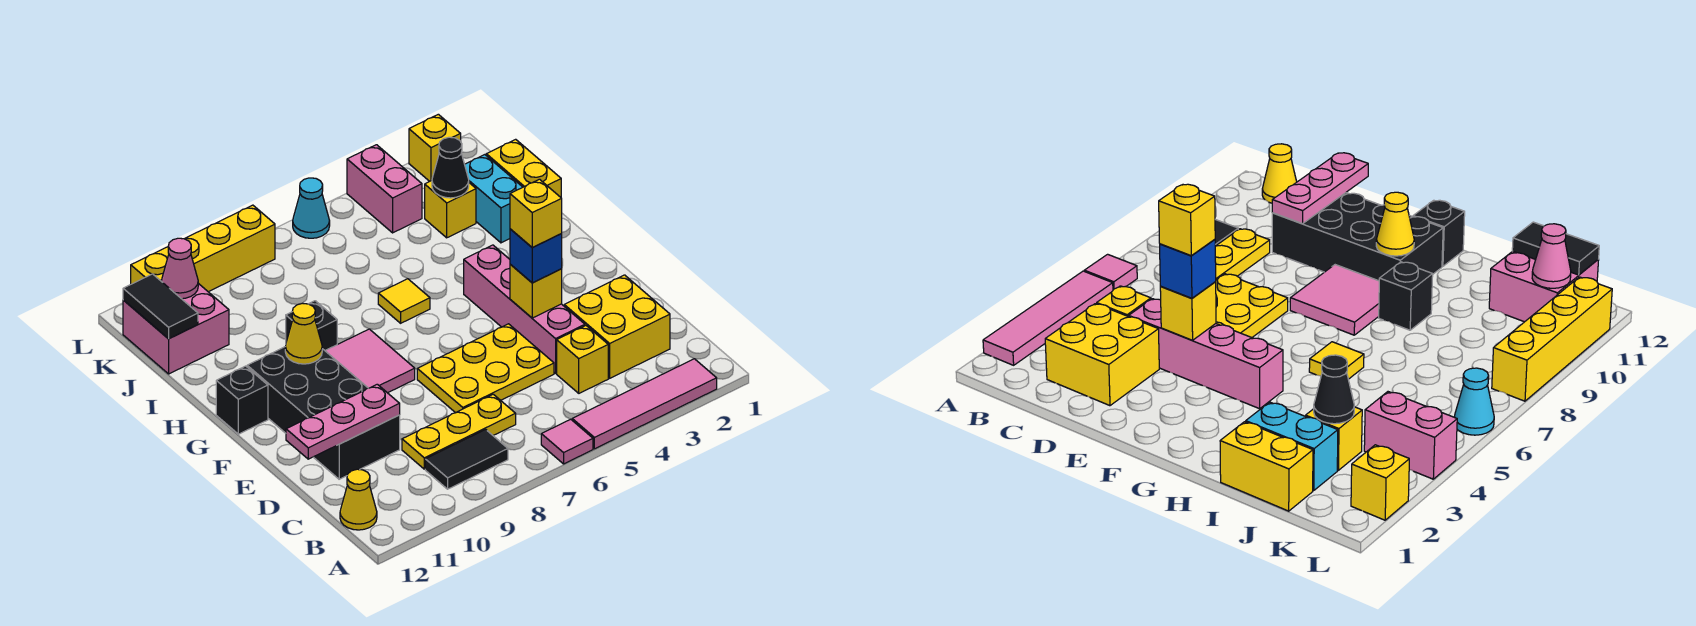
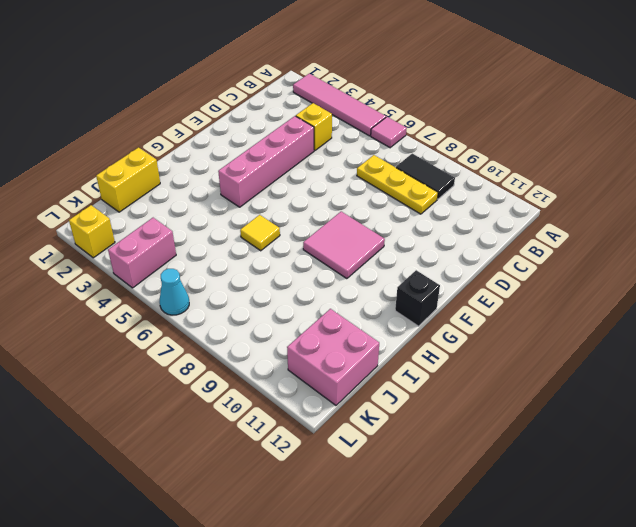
none -> yellow 1x1 cone [340,469,377,530]
none -> yellow 2x2 brick [564,275,670,378]
none -> yellow 2x3 plate [417,324,554,413]
none -> black 2x4 brick [247,347,400,479]

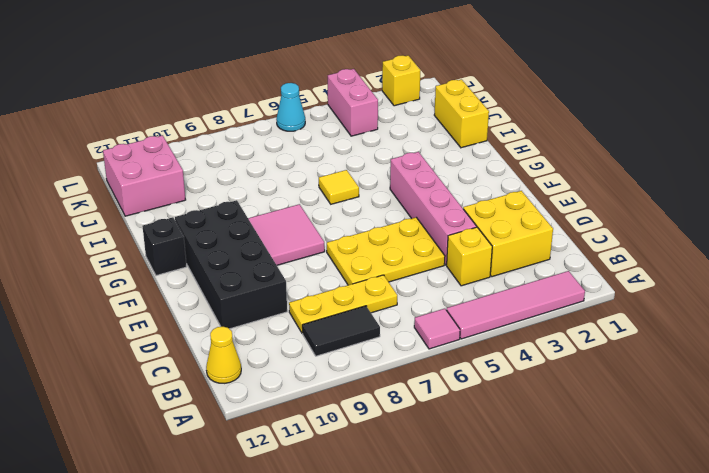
none -> black 1x1 brick [286,301,337,350]
none -> cyan 1x2 brick [465,155,523,243]
none -> yellow 1x1 brick [425,181,476,238]
none -> yellow 1x4 brick [131,205,275,292]

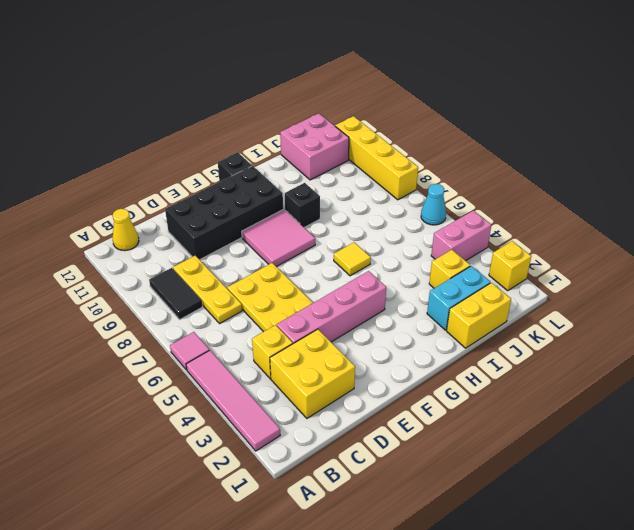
none -> pink 1x3 plate [286,384,400,459]
none -> yellow 1x1 brick [510,264,562,318]
none -> yellow 1x1 cone [285,303,322,364]
none -> black 1x1 cone [432,137,469,198]

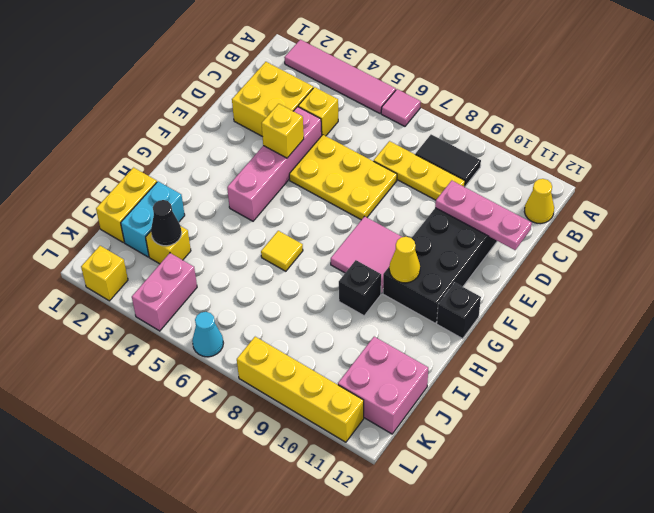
none -> black 1x2 tile [123,274,198,339]
none -> pink 1x1 cone [161,238,198,299]
none -> blue 1x1 brick [510,229,562,283]
none -> yellow 1x1 brick [510,179,562,248]

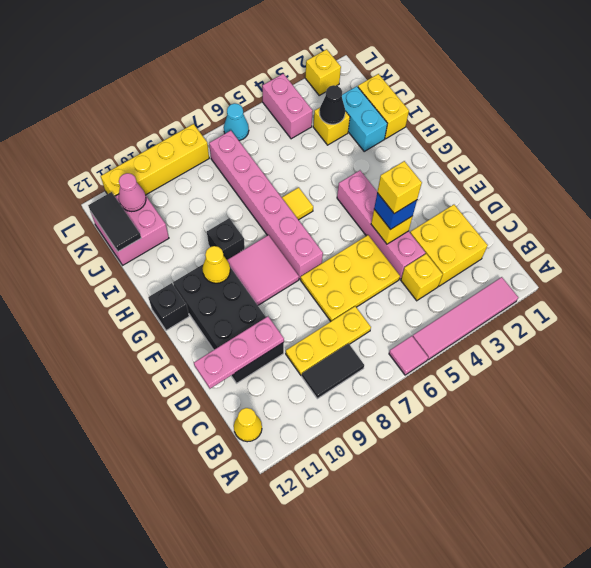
pink 1x6 brick [209,131,323,279] -> none

